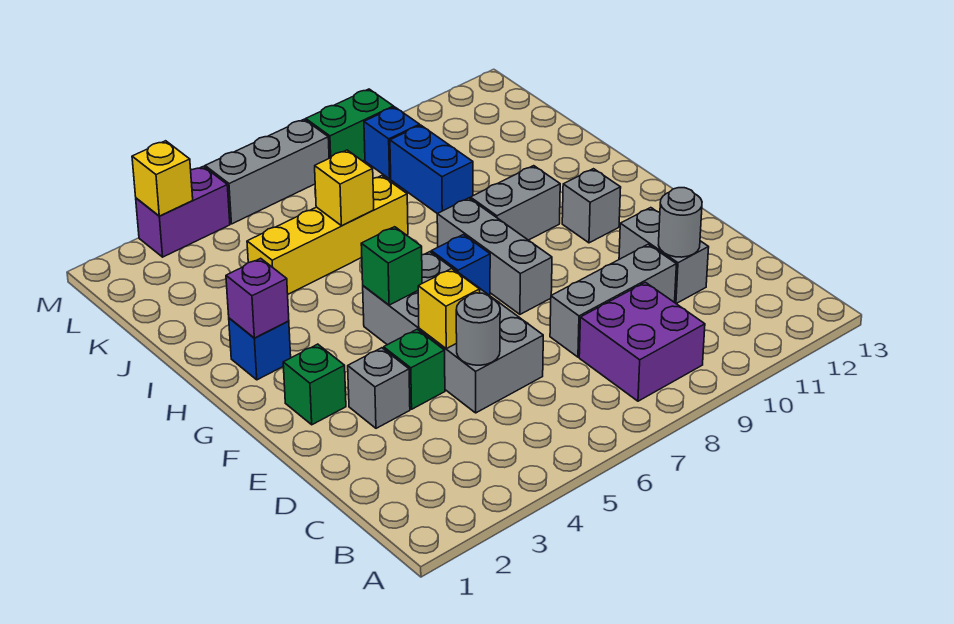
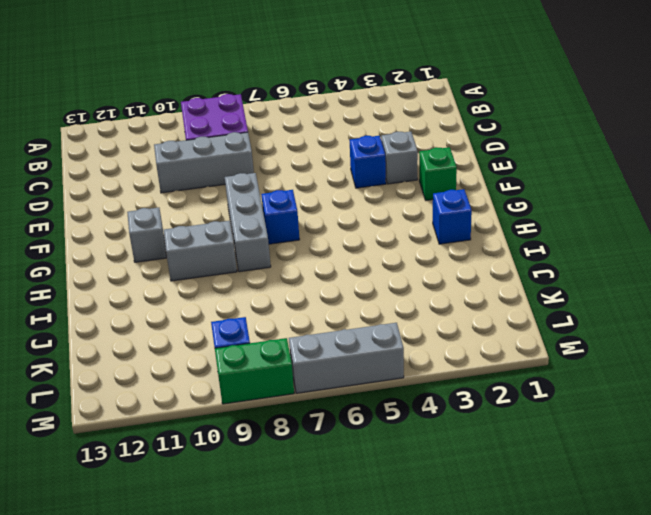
blue 1x1 brick [350,136,386,188] -> green 1x1 brick [384,329,445,409]
none -> grey 2x4 brick [363,252,543,413]
none -> grey 1x2 brick [619,208,709,304]
none -> yellow 1x4 brick [247,176,408,294]

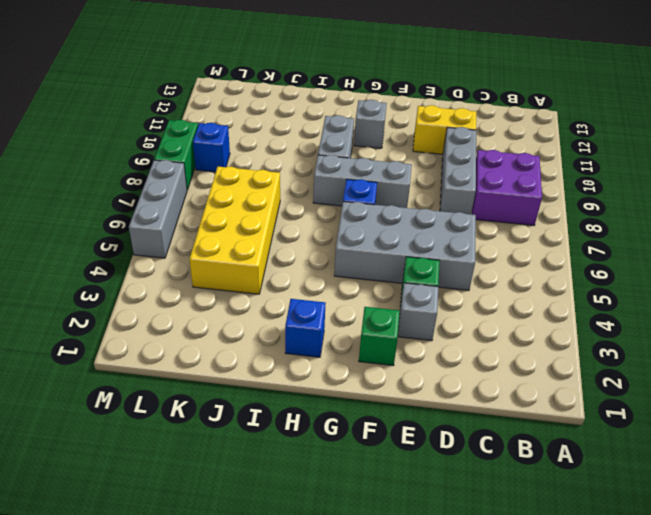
yellow 1x2 brick [413,105,476,154] -> grey 1x2 brick [619,208,709,304]
yellow 2x4 brick [189,167,280,294] -> yellow 1x4 brick [247,176,408,294]
none -> blue 1x2 brick [390,125,473,214]
none -> purple 1x2 brick [136,166,230,257]
none -> grey 1x1 round brick [456,293,500,365]

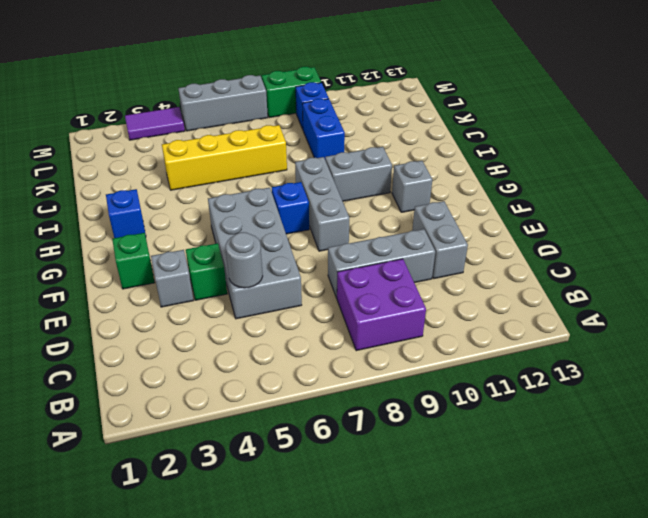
purple 1x2 tile [125,107,185,140] -> purple 1x2 brick [136,166,230,257]
none -> grey 1x1 round brick [659,188,702,257]
none -> yellow 1x1 brick [418,269,480,349]
none -> green 1x1 brick [361,227,422,305]

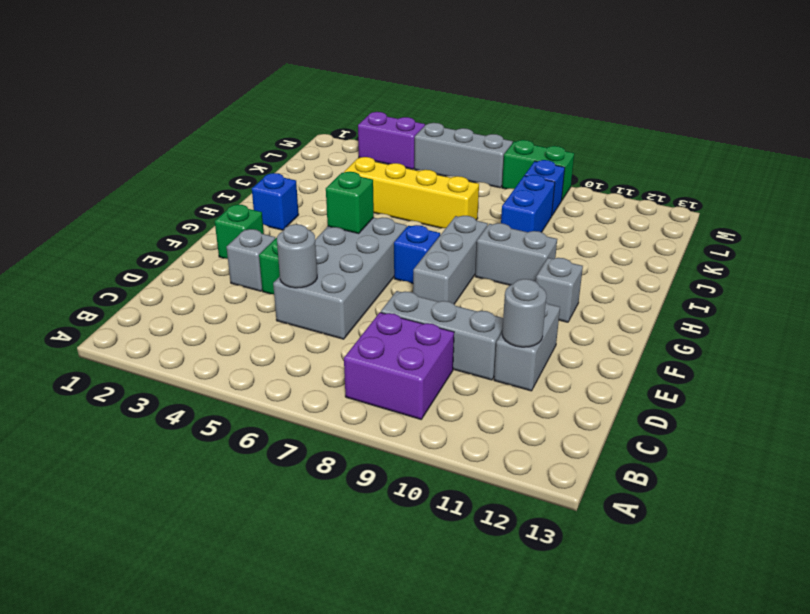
none -> yellow 1x1 brick [418,269,480,349]
none -> purple 1x1 brick [226,258,289,338]
none -> yellow 1x1 brick [315,150,374,226]

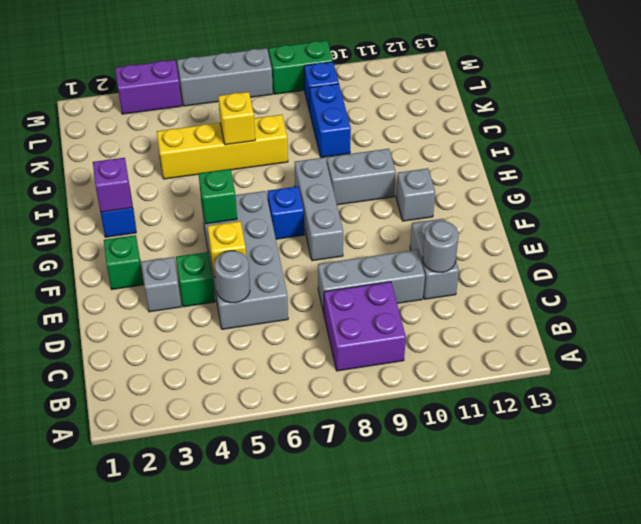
none -> yellow 1x1 brick [132,141,193,216]

